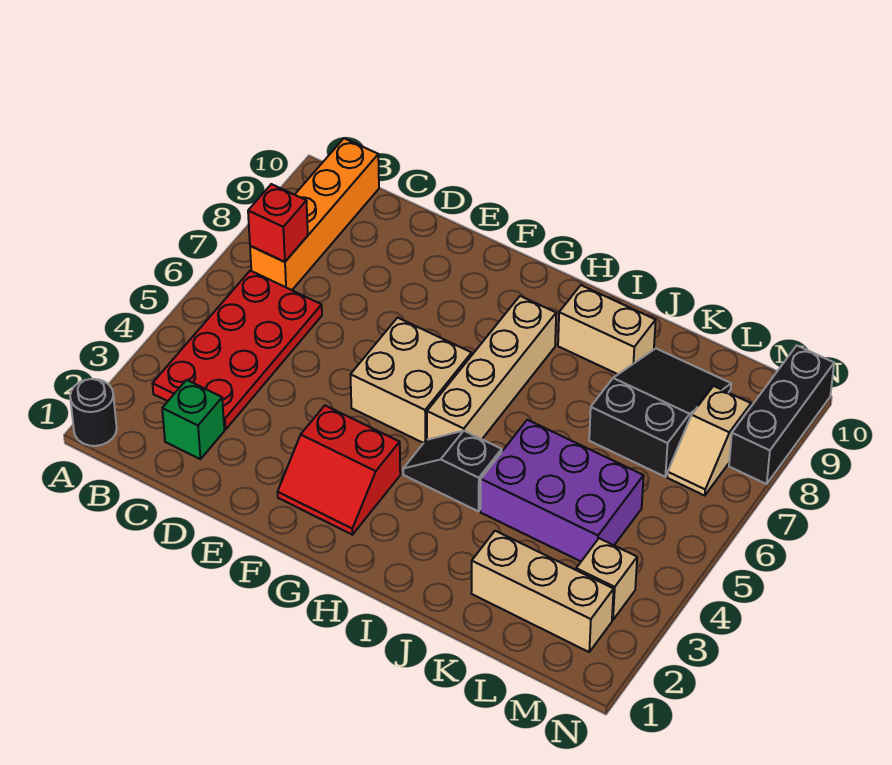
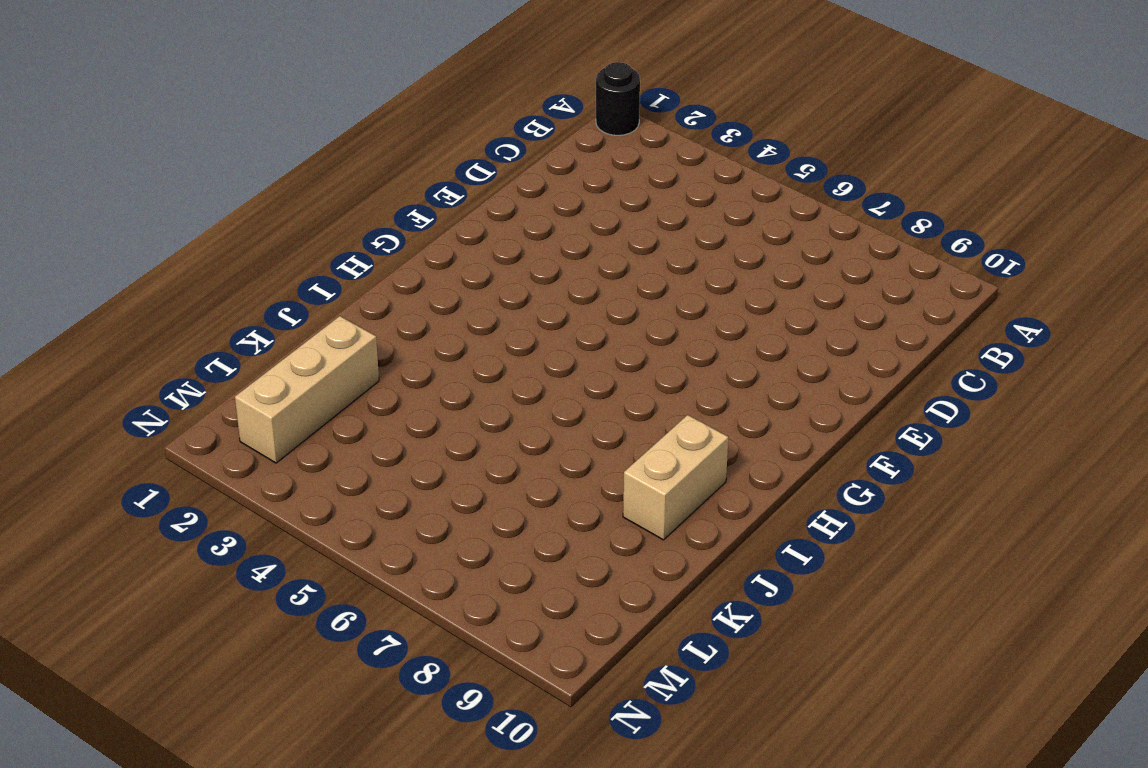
none -> red 2x4 plate [152,271,322,429]
none -> orange 1x4 brick [250,138,379,290]
none -> green 1x1 brick [162,380,224,459]

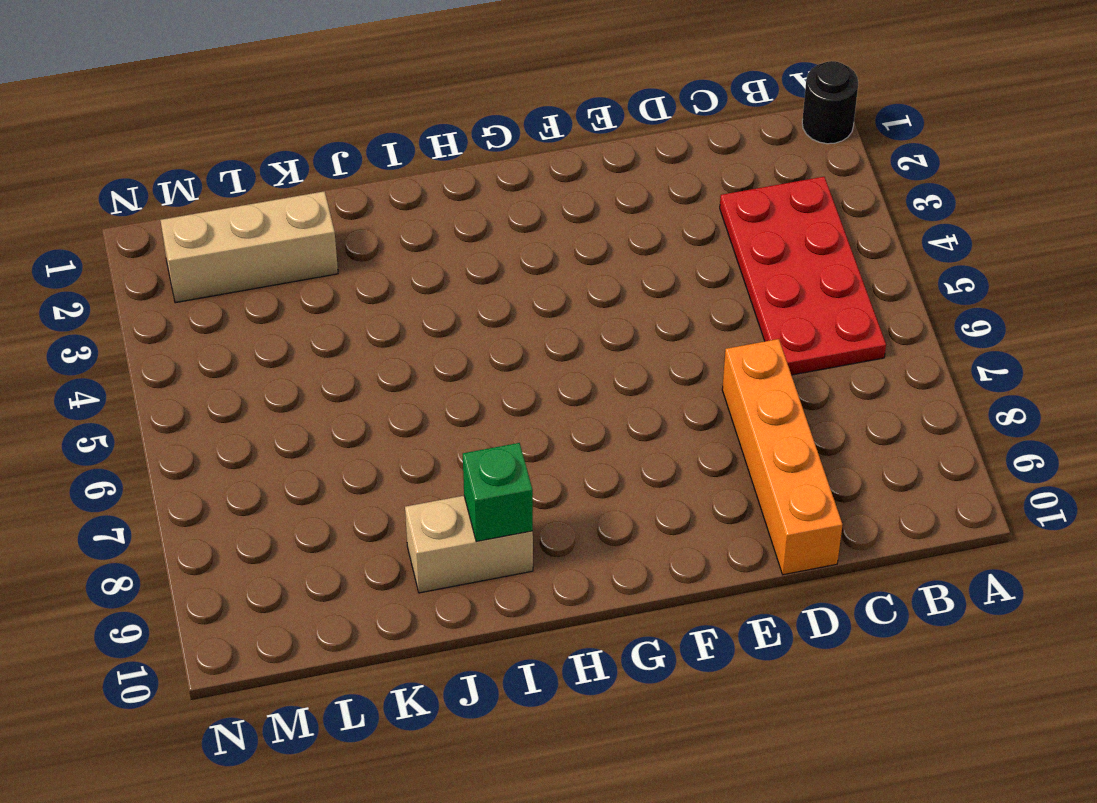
orange 1x4 brick [722,339,842,575] -> orange 1x4 brick moved to [250,138,379,290]
green 1x1 brick [463,443,533,542] -> green 1x1 brick moved to [162,380,224,459]
none -> red 2x2 slope [278,406,400,535]
none -> tan 2x2 brick [350,318,472,443]
none -> black 1x2 slope [403,431,502,511]

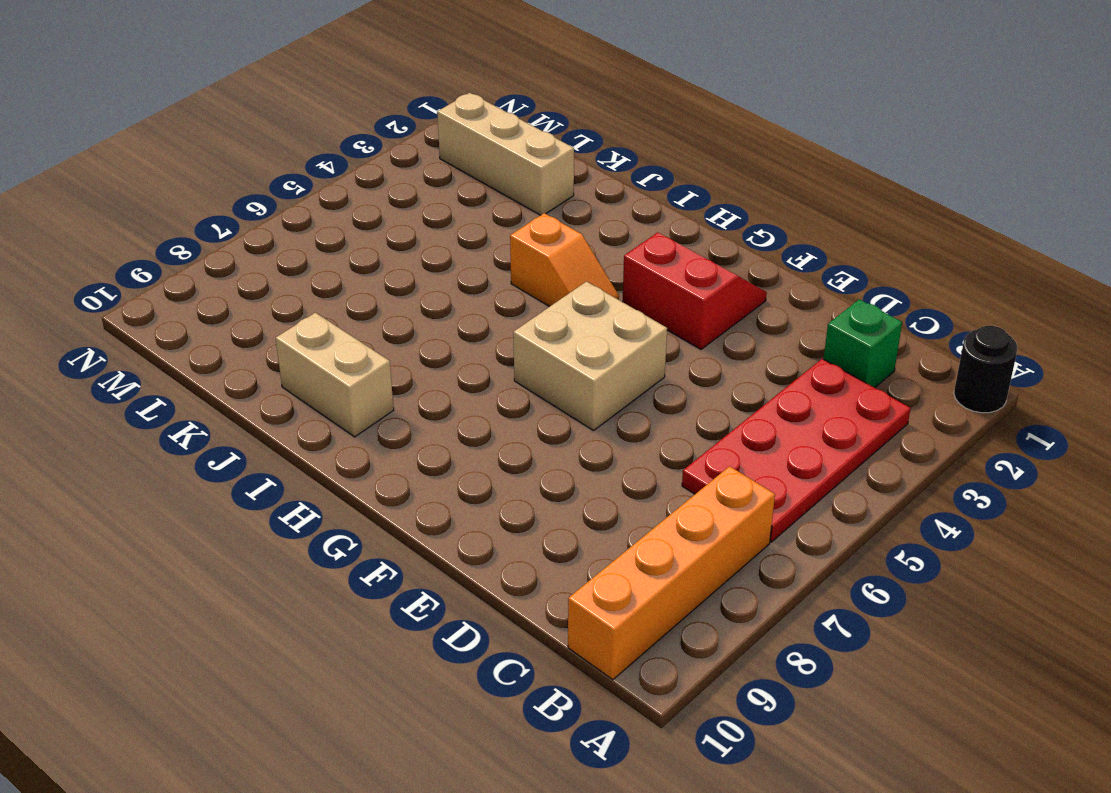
orange 1x2 slope [510,213,619,307] -> black 1x2 slope [403,431,502,511]
none -> tan 1x4 brick [427,296,556,440]
none -> purple 2x3 brick [480,420,644,561]
none -> black 2x3 slope [589,349,731,477]

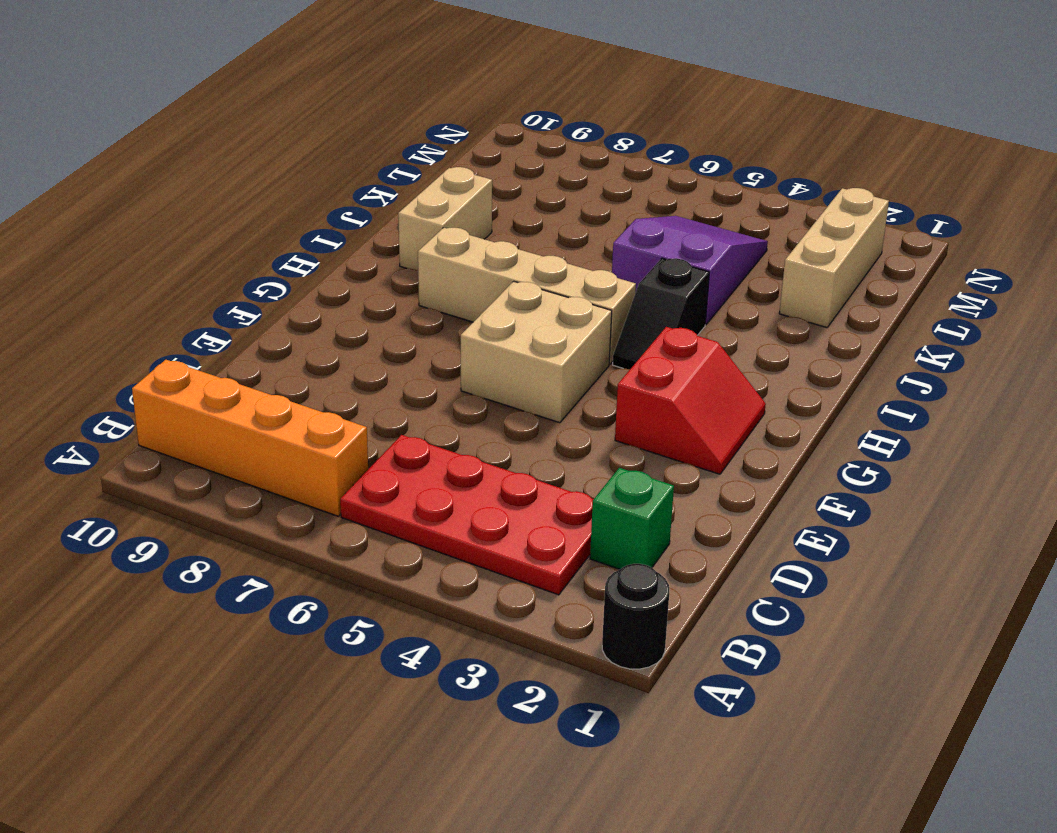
purple 2x3 slope [612,216,768,325] -> purple 2x3 brick [480,420,644,561]
none -> black 2x3 slope [589,349,731,477]
none -> tan 1x1 brick [576,538,637,620]
none -> tan 1x2 slope [667,386,751,496]

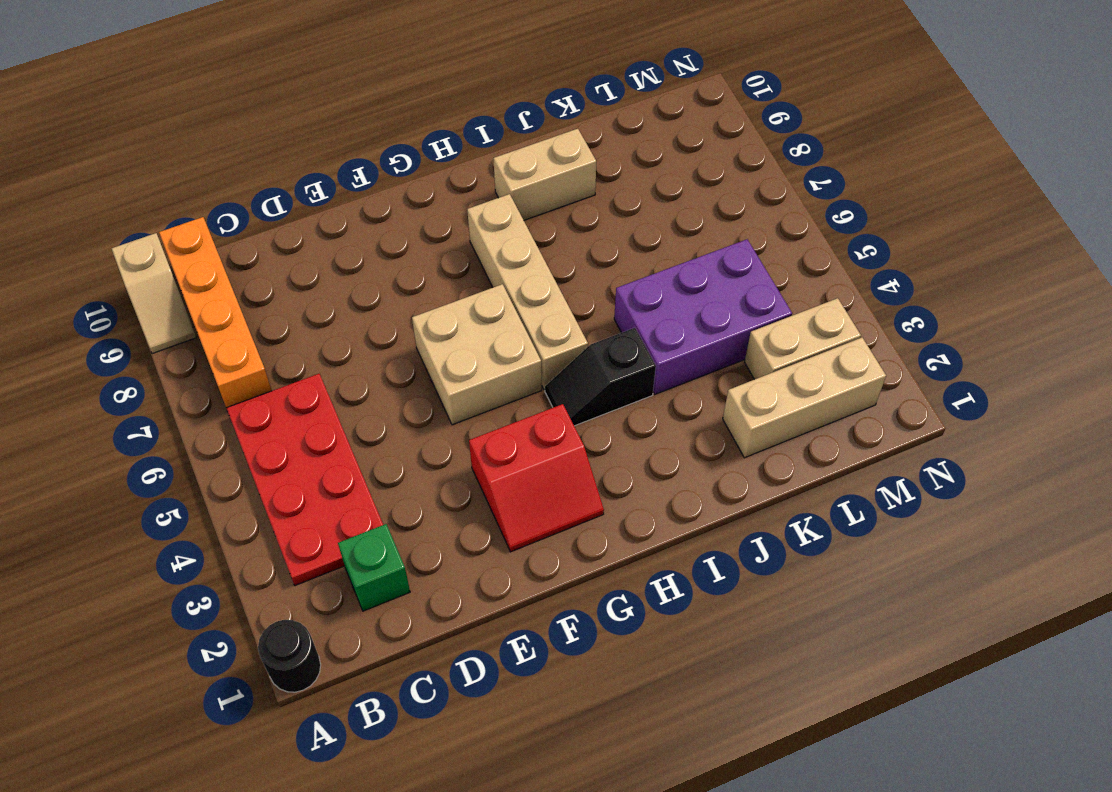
tan 1x2 slope [112,233,197,354] -> tan 1x2 slope moved to [667,386,751,496]
tan 1x2 brick [745,298,861,379] -> tan 1x1 brick [576,538,637,620]
none -> black 2x3 slope [589,349,731,477]
none -> black 1x3 brick [729,346,834,484]
none -> red 1x1 brick [248,184,308,262]

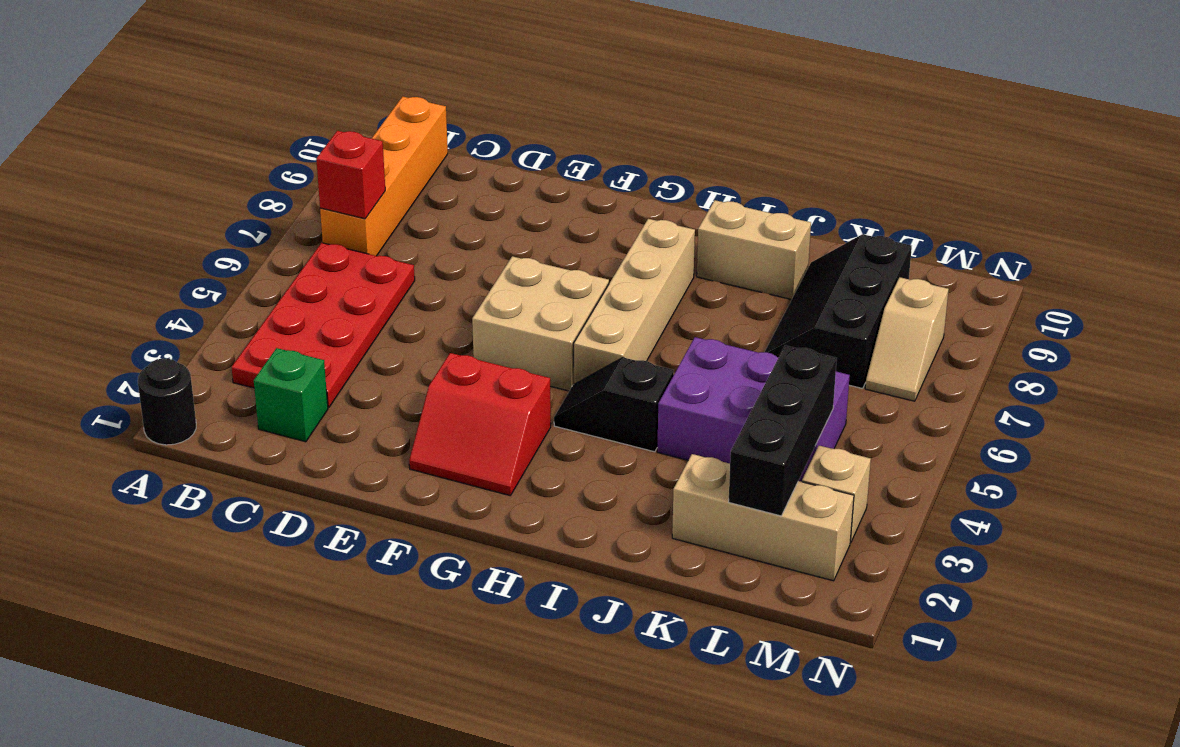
black 2x3 slope [765,234,912,389] -> black 2x3 slope turned to [589,349,731,477]
black 1x3 brick [729,345,837,516] -> black 1x3 brick moved to [729,346,834,484]

